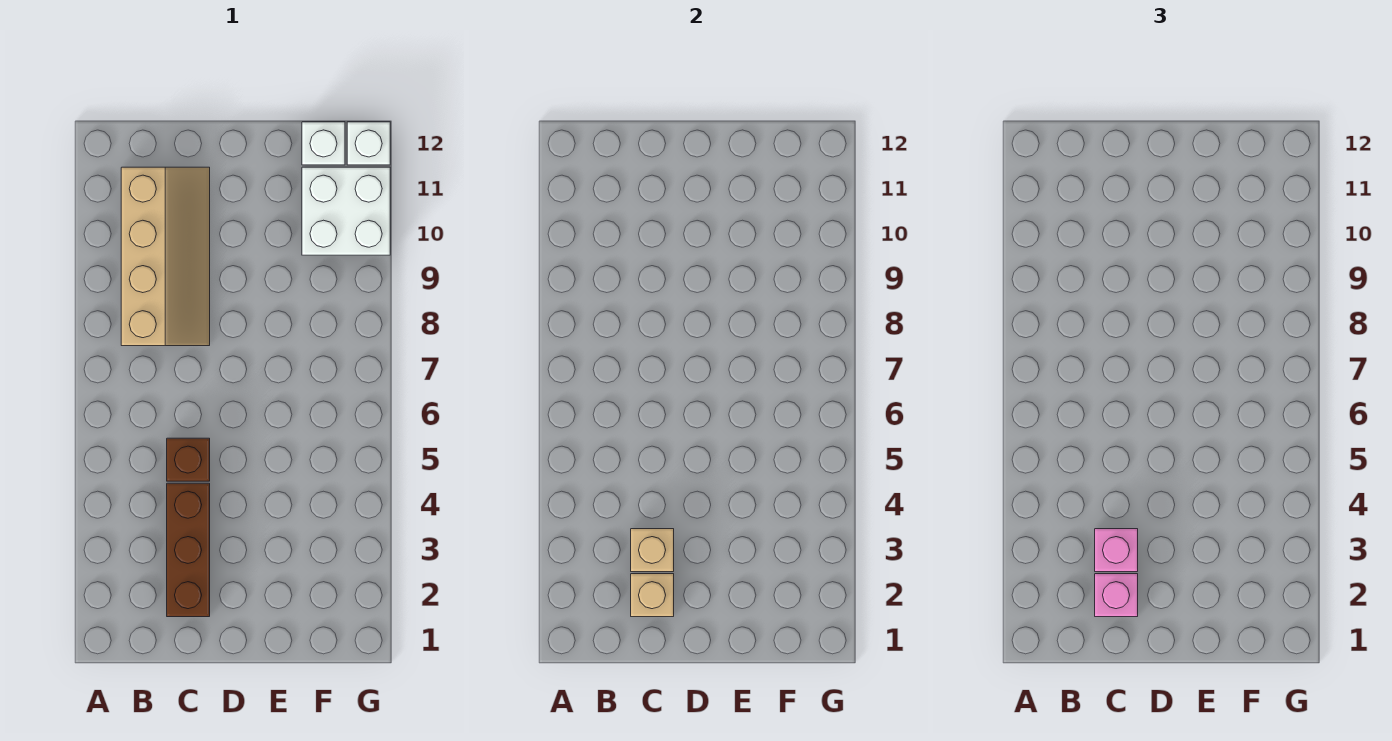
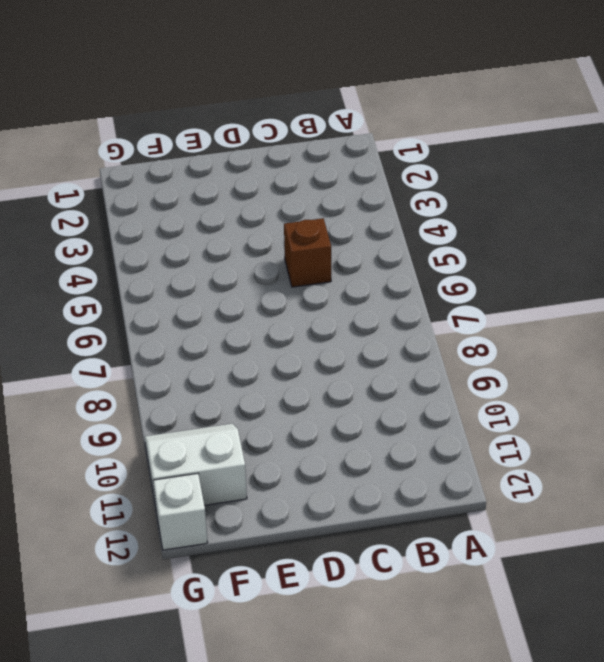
white 2x2 slope [145,424,247,506] -> white 2x2 brick [302,167,390,255]
none -> tan 2x4 slope [121,167,210,346]
none -> brown 1x3 brick [167,483,210,617]

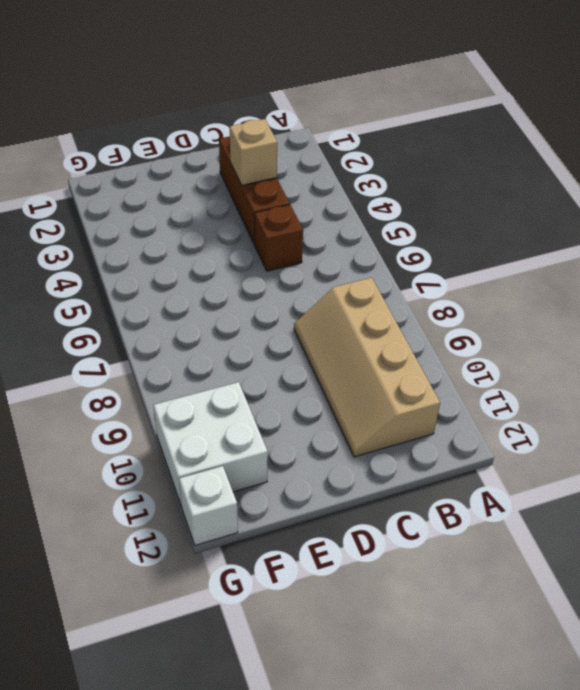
none -> white 1x1 brick [302,122,345,165]
none -> tan 1x1 brick [631,574,674,617]

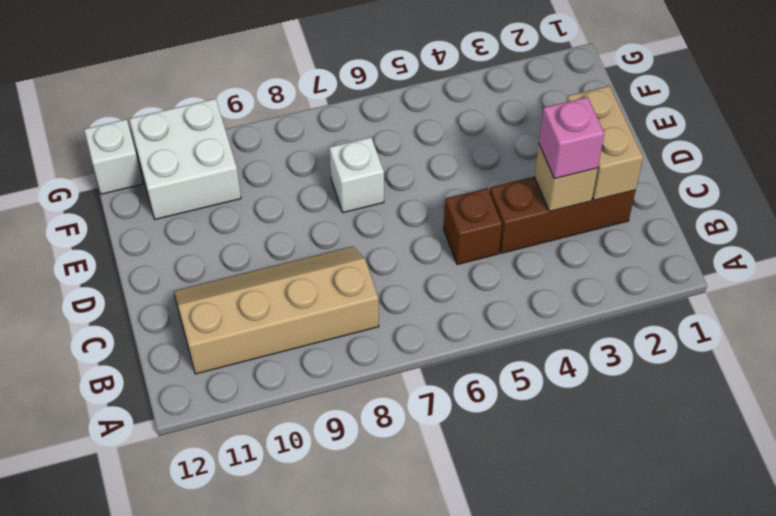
tan 1x2 brick [567,86,643,200] -> tan 1x1 brick [631,574,674,617]
white 1x1 brick [329,137,384,213] -> white 1x1 brick moved to [302,122,345,165]
none -> pink 1x1 brick [1095,574,1138,617]

